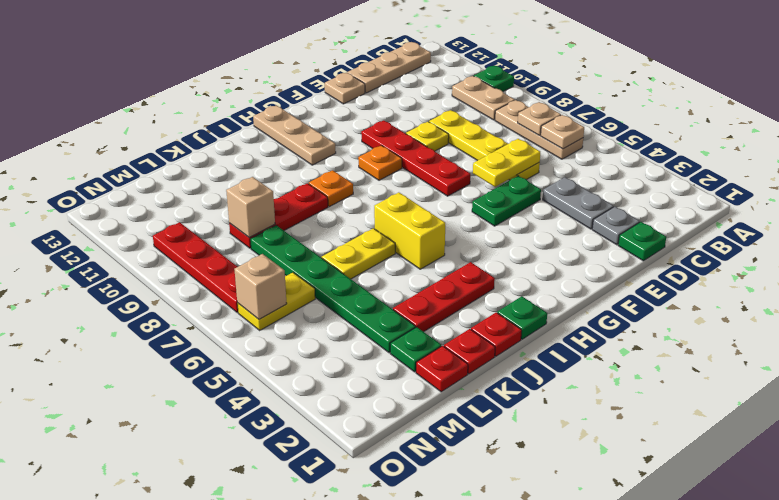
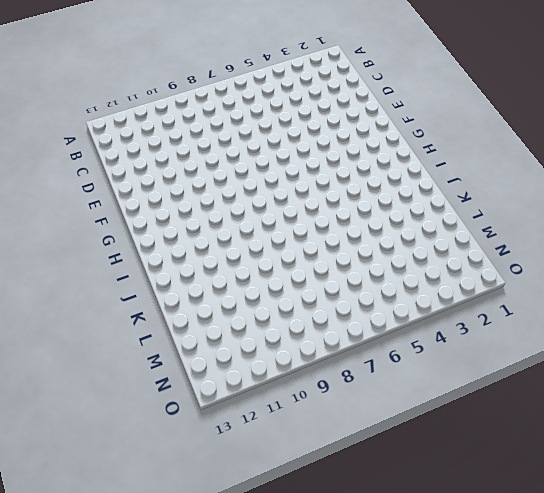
none -> green 1x1 plate [474,66,514,91]
none -> tan 1x3 plate [495,100,583,159]
none -> tan 1x2 plate [452,76,515,120]
none -> tan 1x3 plate [347,42,431,93]

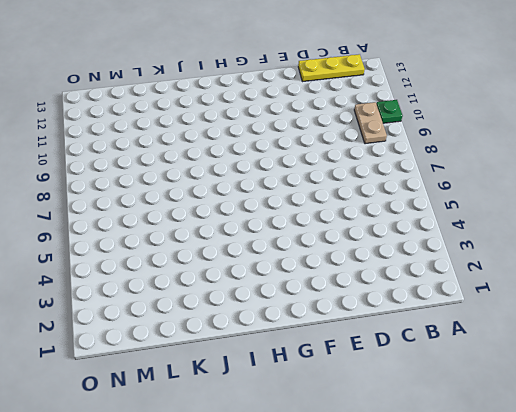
yellow 1x3 plate [298,54,365,82] -> tan 1x3 plate [347,42,431,93]
none -> tan 1x3 plate [495,100,583,159]
none -> green 1x1 plate [618,222,666,261]
none -> grey 1x1 plate [592,207,640,245]
none -> grey 1x2 plate [543,177,614,229]

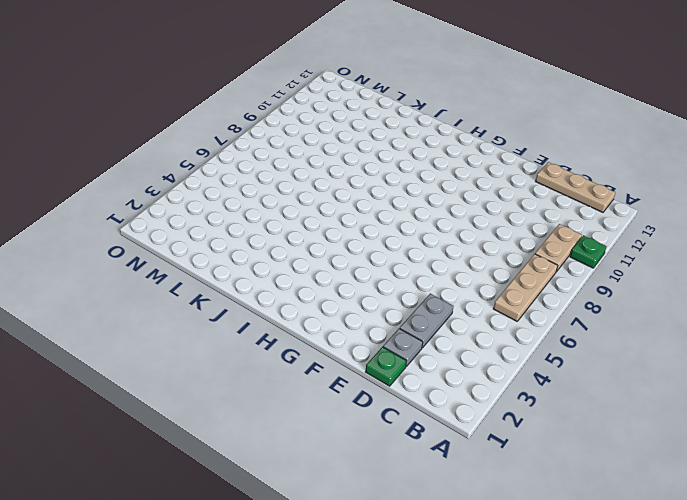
none -> yellow 1x4 plate [429,110,540,180]
none -> green 1x2 plate [472,176,541,226]
none -> yellow 1x1 plate [406,122,449,151]
none -> tan 1x1 plate [325,73,365,104]

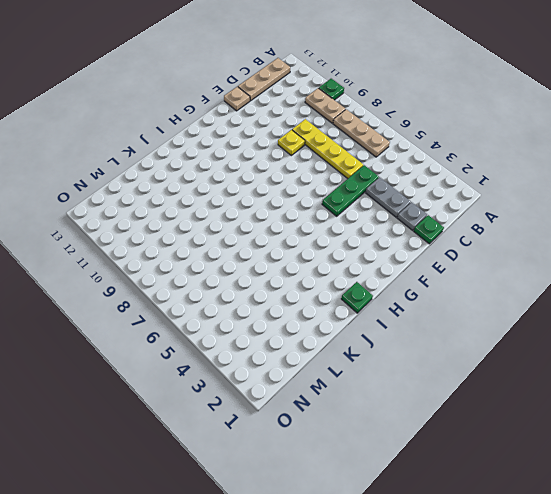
green 1x3 plate [322,165,379,216] -> green 1x2 plate [472,176,541,226]
none -> red 1x4 plate [361,120,470,196]
none -> orange 1x1 plate [358,145,402,180]
none -> tan 1x3 plate [253,105,336,165]
none -> red 1x3 plate [393,262,495,332]

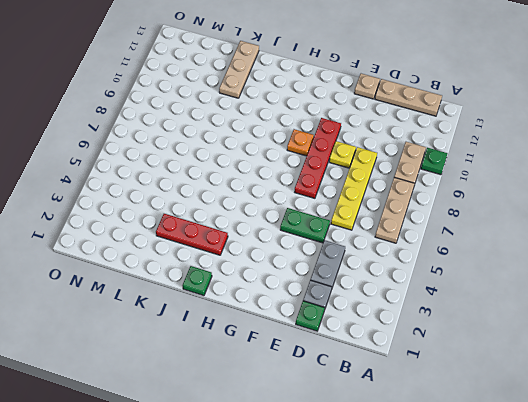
tan 1x3 plate [219,41,259,98] -> tan 1x3 plate moved to [253,105,336,165]
none -> yellow 1x2 brick [374,192,445,269]
none -> orange 1x1 plate [309,170,353,207]
none -> red 1x1 plate [471,312,522,356]
none -> yellow 1x2 plate [322,228,395,279]

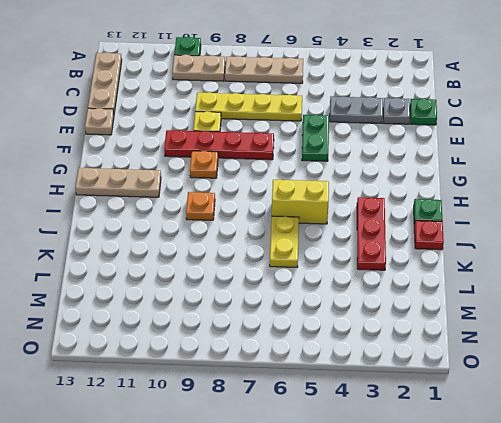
none -> red 1x3 plate [229,183,328,248]
none -> red 1x1 plate [444,329,495,374]
none -> red 1x1 plate [416,346,468,392]
none -> green 1x1 plate [390,327,441,372]

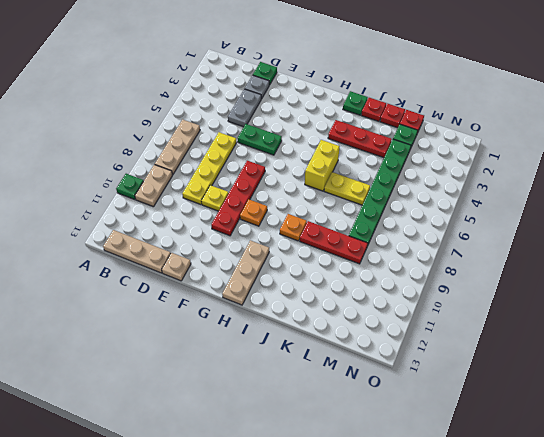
none -> yellow 1x2 plate [237,273,315,330]
none -> red 1x4 plate [153,222,238,313]
none -> tan 1x1 plate [541,115,584,149]
none -> tan 1x1 plate [518,102,561,135]

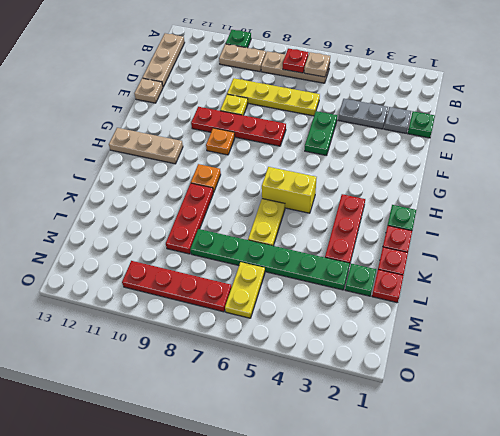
red 1x1 plate [283,49,308,73] -> tan 1x1 plate [518,102,561,135]
none -> yellow 1x2 plate [473,139,540,187]
none -> tan 1x1 brick [226,177,275,238]
none -> tan 1x1 brick [234,254,287,319]

